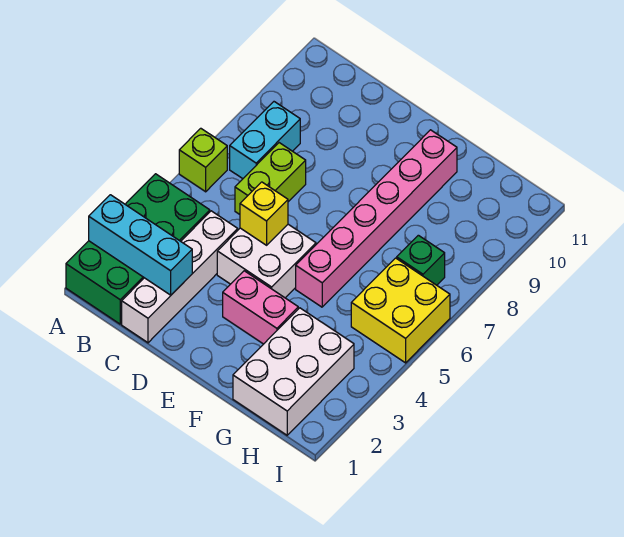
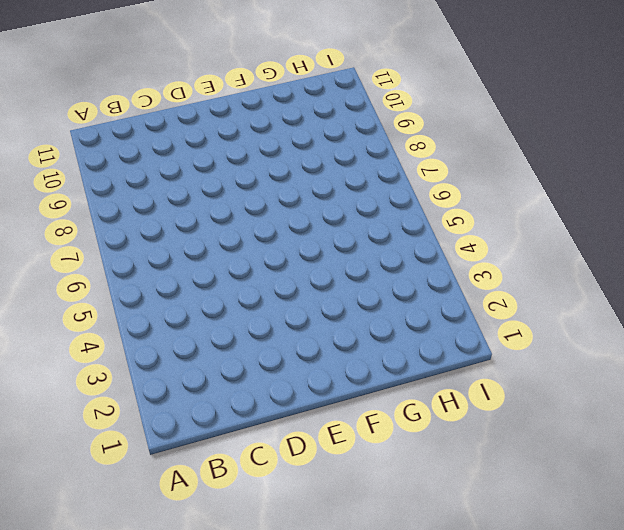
none -> green 2x4 brick [66,174,210,324]
none -> lime 1x1 brick [179,128,227,192]
none -> cyan 1x2 brick [230,102,300,179]

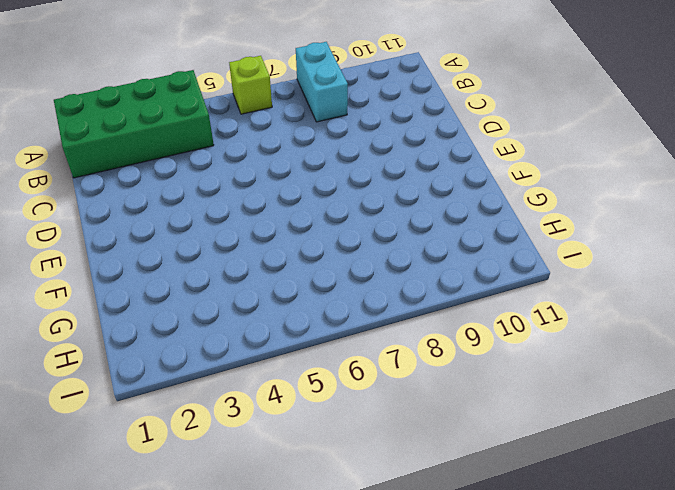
cyan 1x2 brick [296,42,348,122] -> cyan 1x2 brick turned to [230,102,300,179]
none -> white 1x4 brick [122,211,238,343]
none -> lime 1x2 brick [235,143,306,214]
none -> white 2x2 brick [217,224,316,298]

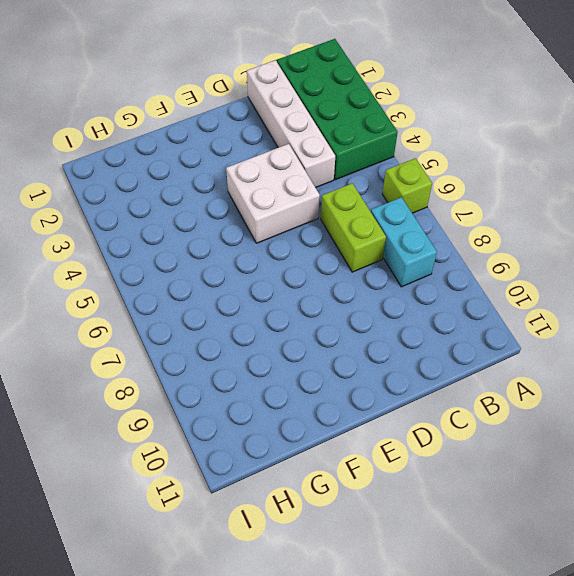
none -> pink 1x2 brick [223,271,298,344]
none -> pink 1x6 brick [296,130,457,307]
none -> white 2x3 brick [233,308,354,435]

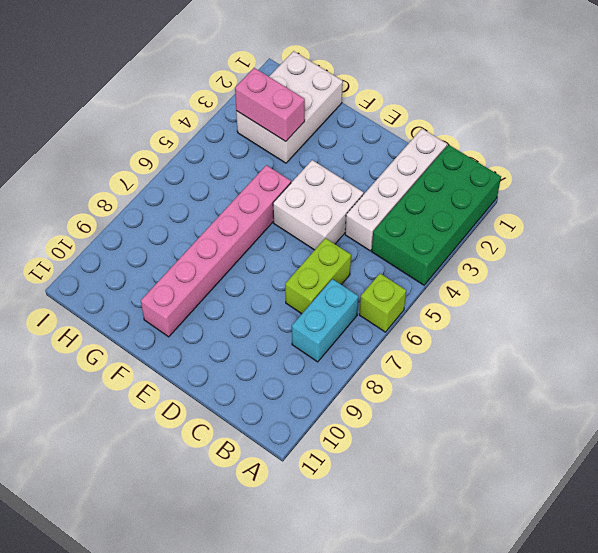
pink 1x2 brick [235,68,305,142] -> pink 1x2 brick moved to [223,271,298,344]
none -> yellow 2x2 brick [351,258,450,363]
none -> green 1x1 brick [397,235,445,285]
none -> cyan 1x3 brick [89,195,192,295]

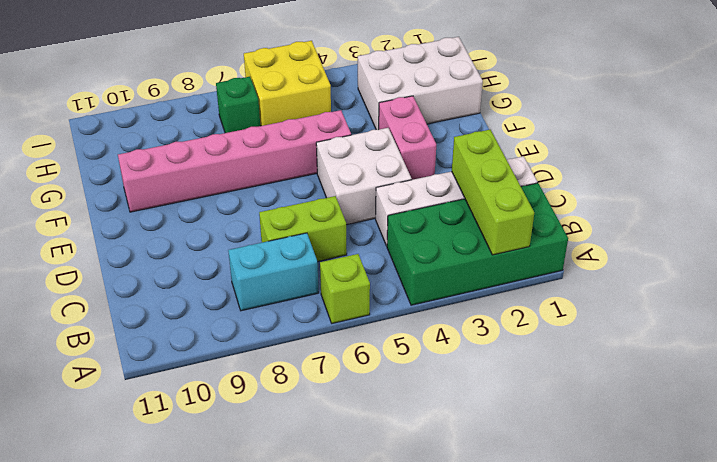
lime 1x3 brick [452,130,534,255] -> cyan 1x3 brick [89,195,192,295]
none -> yellow 1x1 brick [240,182,288,245]

